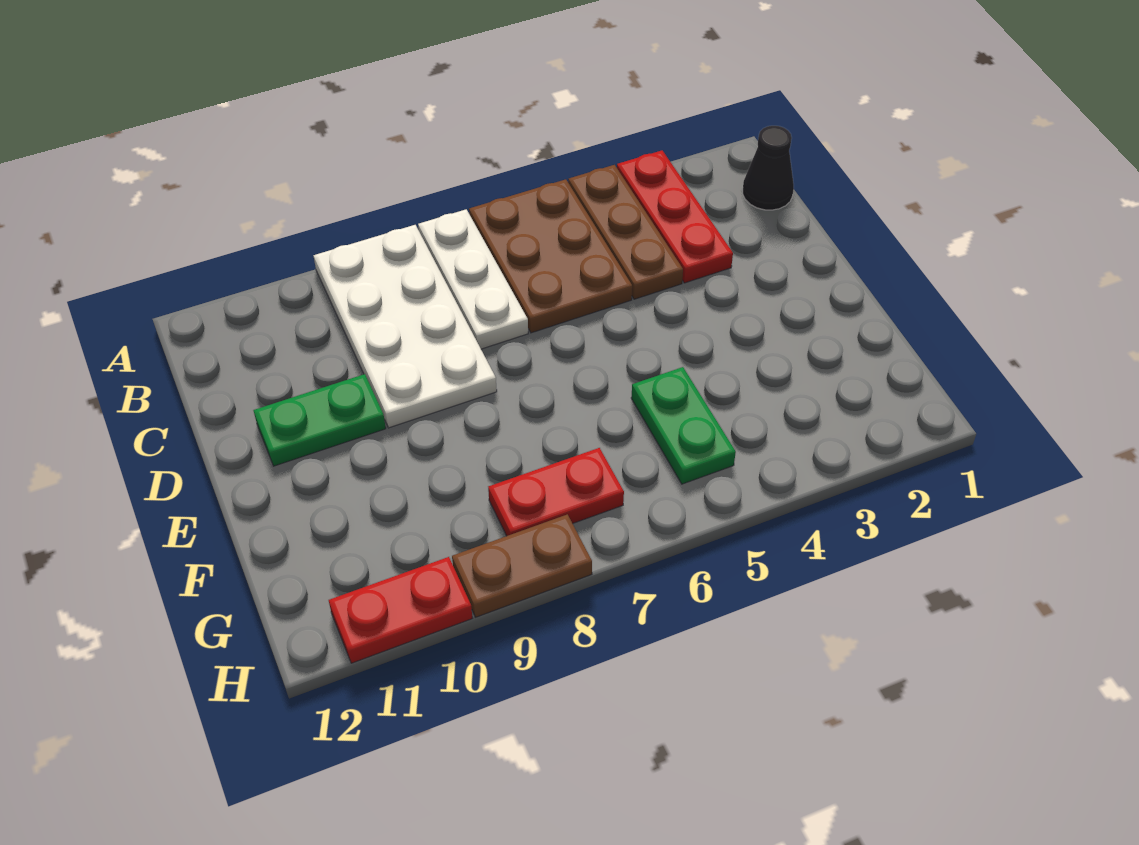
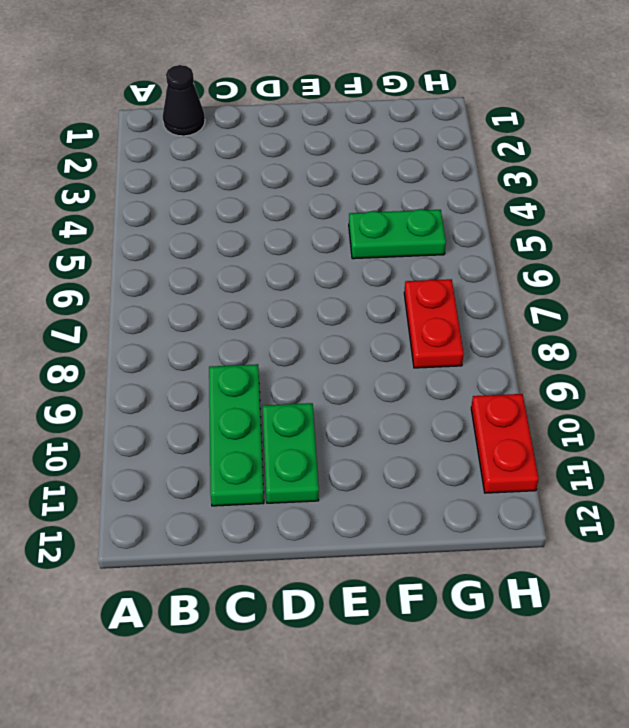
green 1x3 plate [209,364,264,506] -> white 2x4 plate [313,225,497,428]
none -> red 1x3 plate [617,151,733,283]
none -> brown 1x3 plate [568,165,683,299]

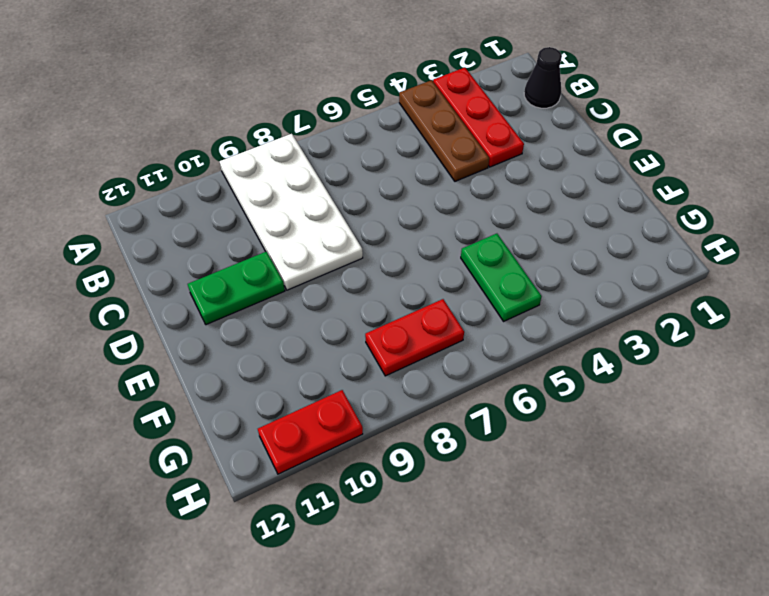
none -> brown 2x3 plate [469,179,632,333]
none -> white 1x3 plate [418,209,528,349]

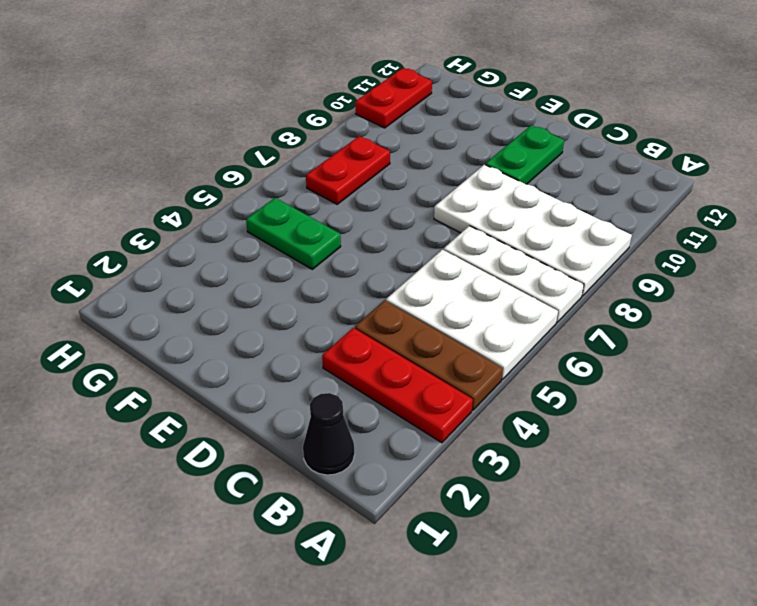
white 2x3 plate [386,250,558,380] -> brown 2x3 plate [469,179,632,333]
none -> brown 1x2 plate [452,514,592,617]

